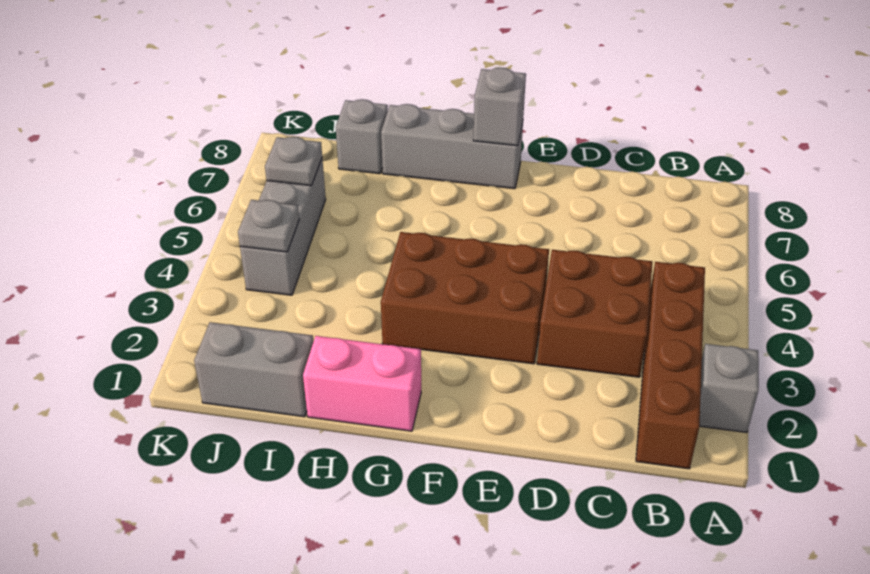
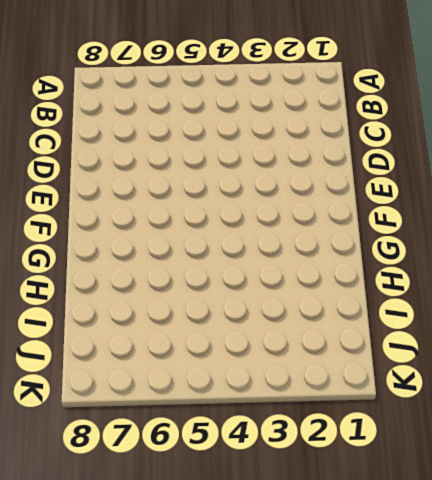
none -> grey 1x1 brick [699,344,759,433]
none -> brown 1x4 brick [636,262,705,469]
none -> brown 2x2 brick [537,250,653,377]

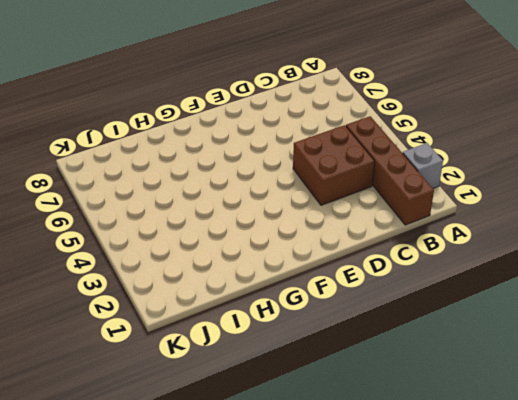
none -> brown 2x3 brick [381,232,549,364]
none -> grey 1x3 brick [381,104,523,189]
none -> pink 1x2 brick [303,336,421,431]

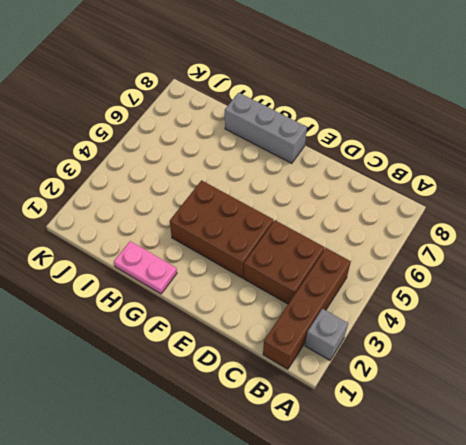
pink 1x2 plate [114,241,177,294] -> pink 1x2 brick [303,336,421,431]
none -> grey 1x2 brick [194,322,314,417]
none -> grey 1x1 brick [336,99,388,174]
none -> grey 1x3 brick [240,159,326,295]

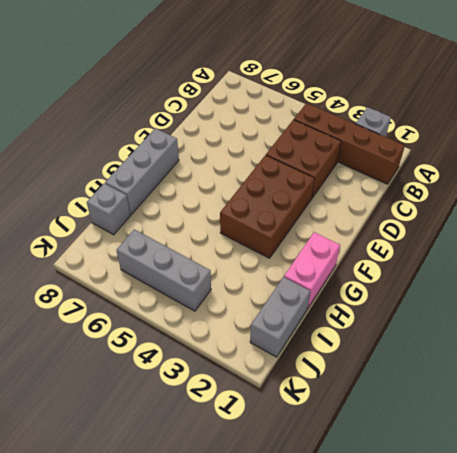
none -> grey 1x1 brick [473,68,526,146]
none -> grey 1x1 plate [238,200,299,252]
none -> grey 1x1 plate [265,137,322,186]

